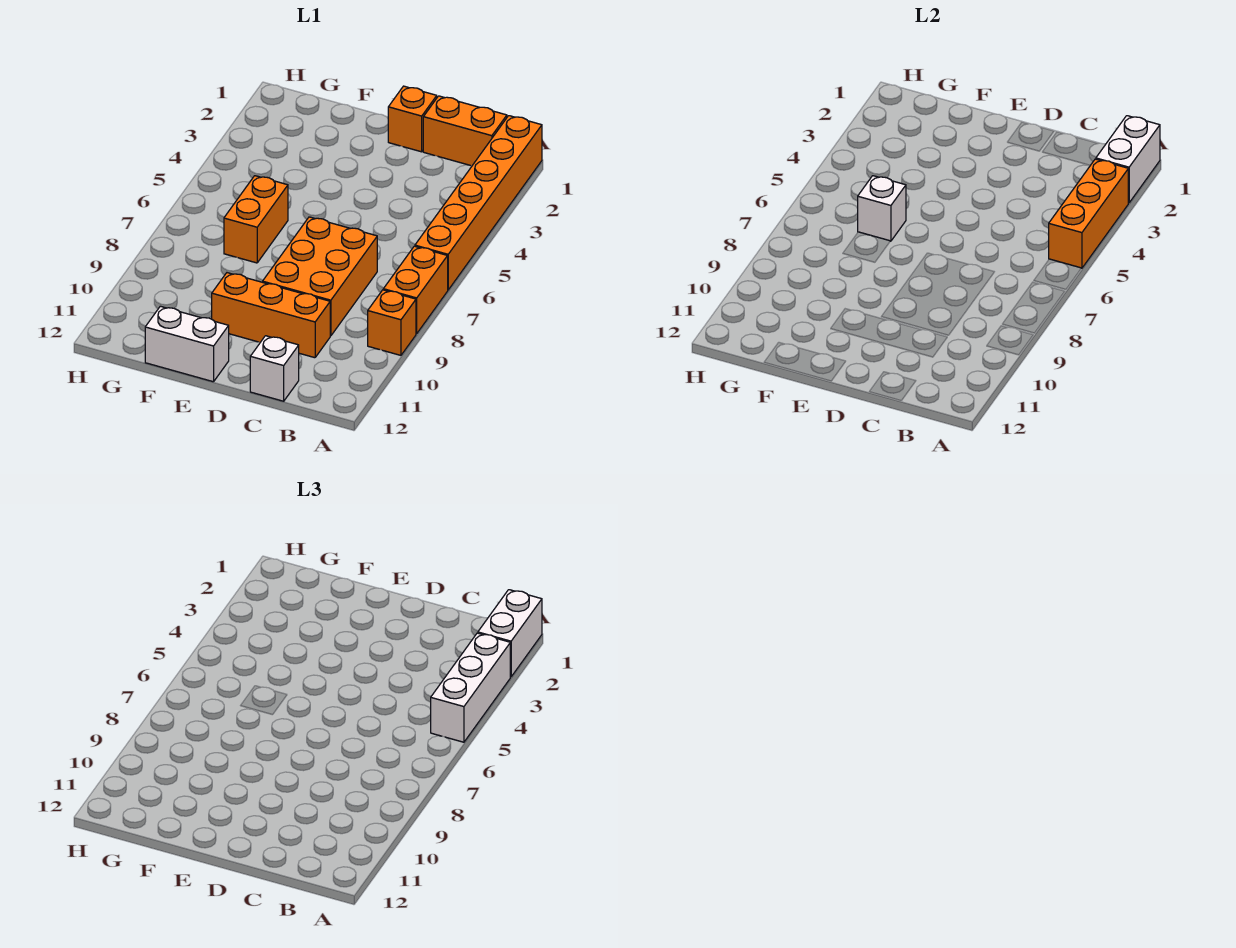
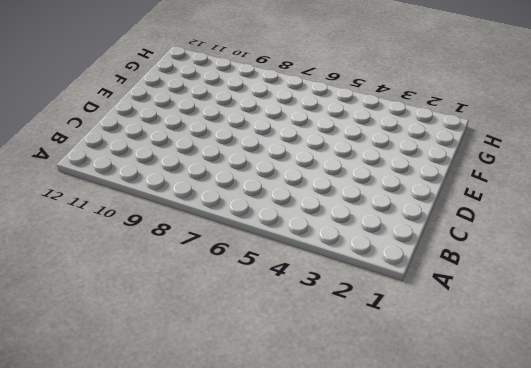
none -> orange 1x6 brick [415,116,542,290]
none -> orange 1x2 brick [383,246,448,334]
none -> orange 1x1 brick [368,290,416,355]

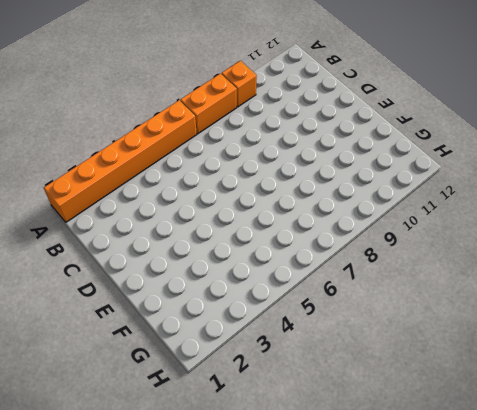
none -> orange 1x2 brick [423,96,507,166]
none -> orange 2x3 brick [263,217,377,336]
none -> orange 1x3 brick [212,273,330,358]

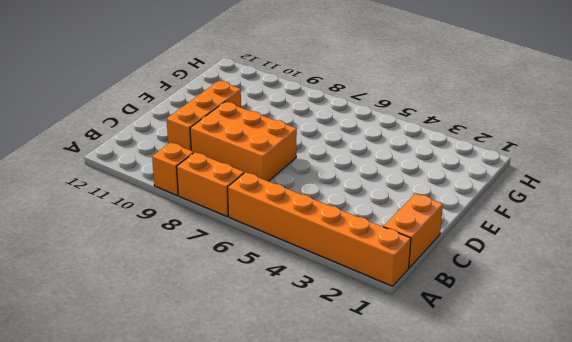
none -> white 1x1 brick [250,336,299,401]
none -> orange 1x1 brick [388,86,437,152]
none -> white 1x2 brick [145,306,229,382]

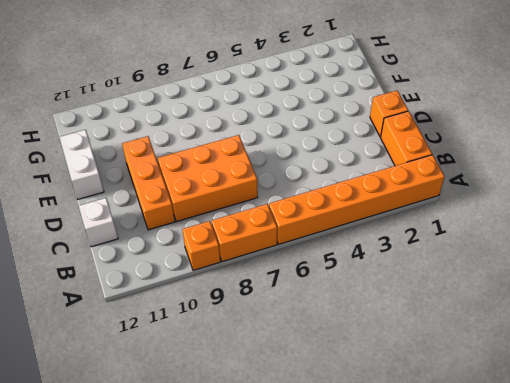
none -> orange 1x2 brick [224,176,288,263]
none -> white 1x2 brick [1096,116,1160,203]
none -> orange 1x3 brick [1049,159,1128,268]

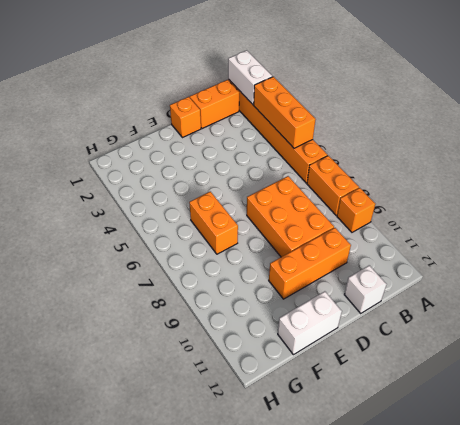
none -> white 1x1 brick [858,176,906,241]
none -> white 1x2 brick [478,590,542,677]
none -> white 1x3 brick [431,633,510,742]

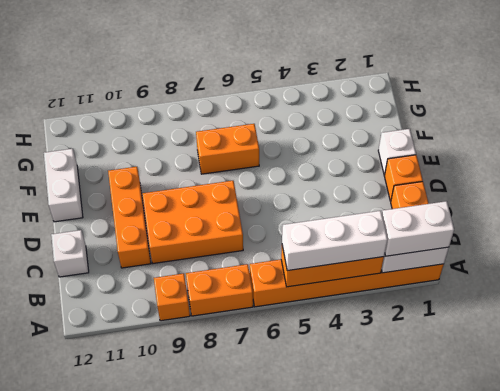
white 1x1 brick [378,129,416,175] -> white 1x1 brick moved to [858,176,906,241]

